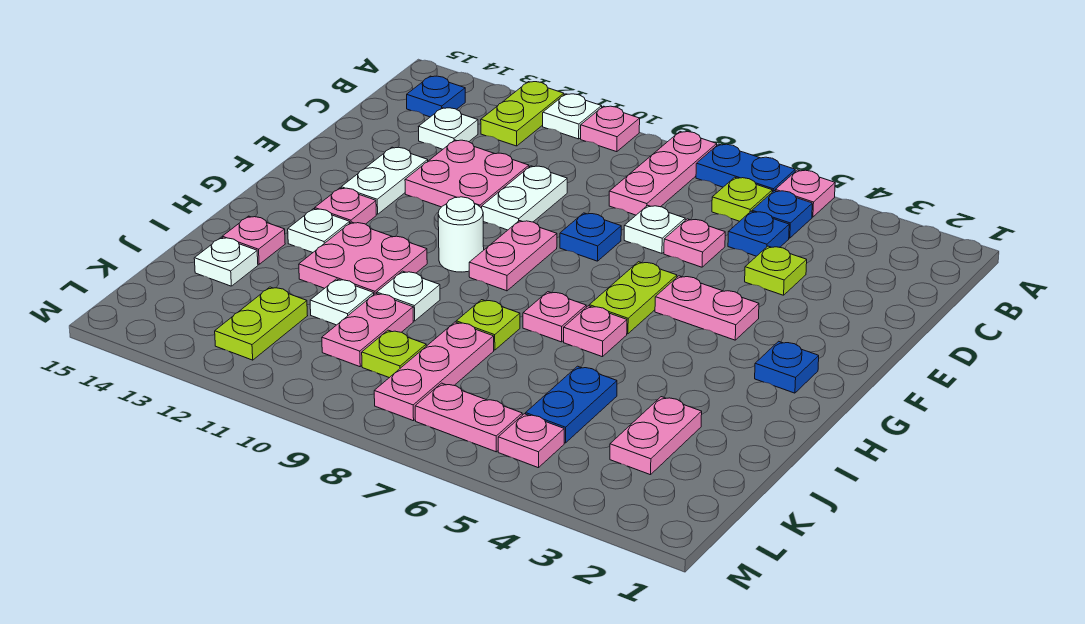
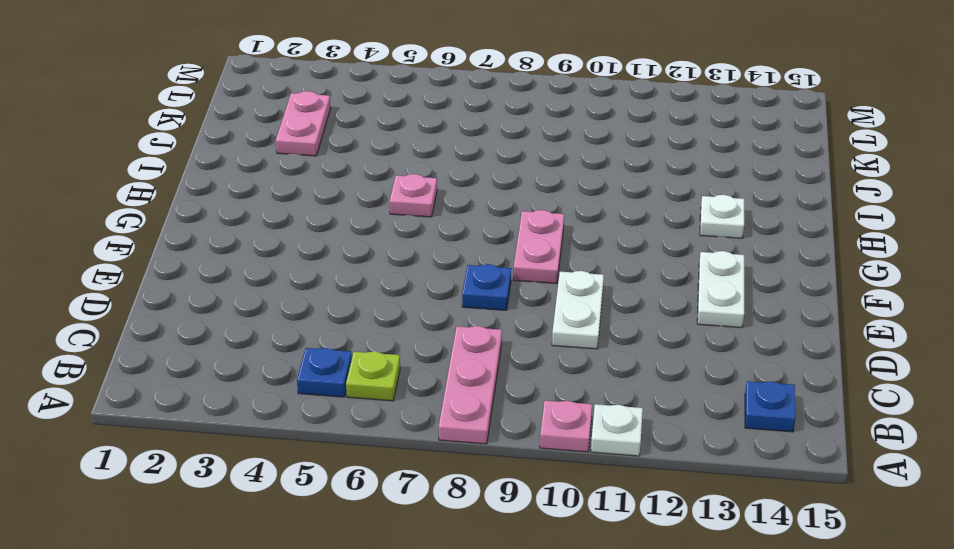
none -> pink 1x1 plate [775,170,835,217]
none -> blue 1x2 plate [696,144,795,192]
none -> lime 1x2 plate [481,82,564,146]
none -> blue 1x1 plate [728,211,789,256]

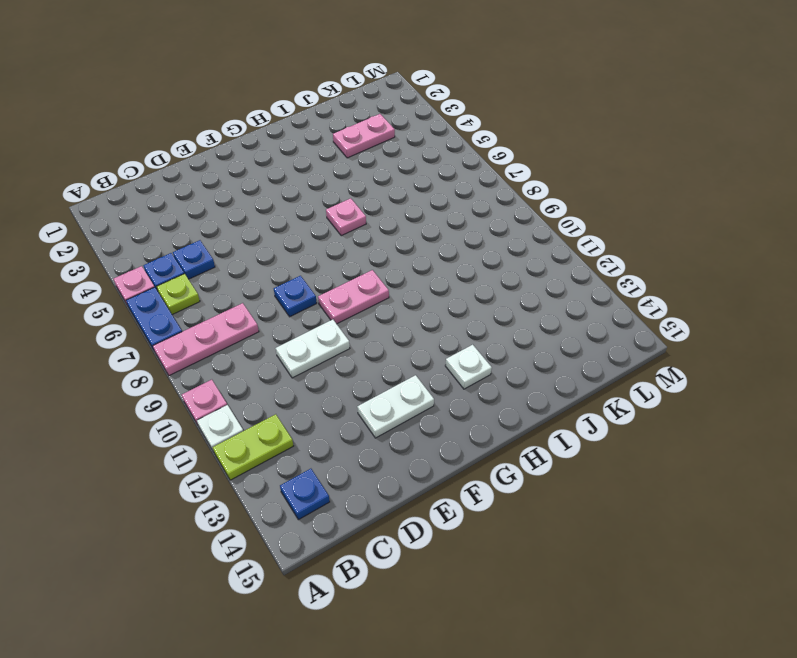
none -> white 1x1 plate [418,108,478,149]
none -> lime 1x1 plate [745,246,807,295]
none -> pink 1x1 plate [664,219,725,267]
none -> white 1x1 plate [624,205,685,253]

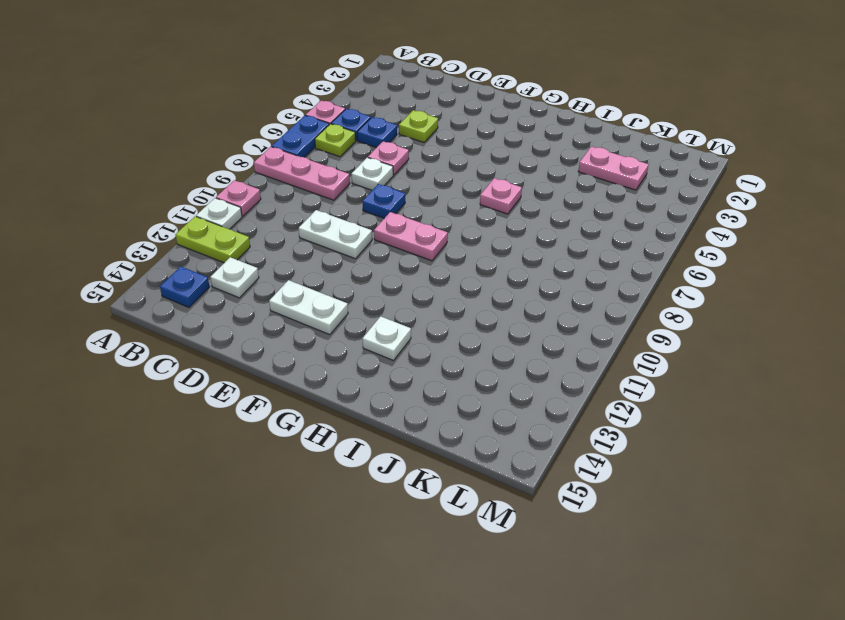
none -> pink 2x2 plate [405,140,529,208]
none -> pink 1x2 plate [655,276,759,340]
none -> lime 1x2 plate [589,262,677,334]
none -> blue 1x1 plate [755,341,819,393]

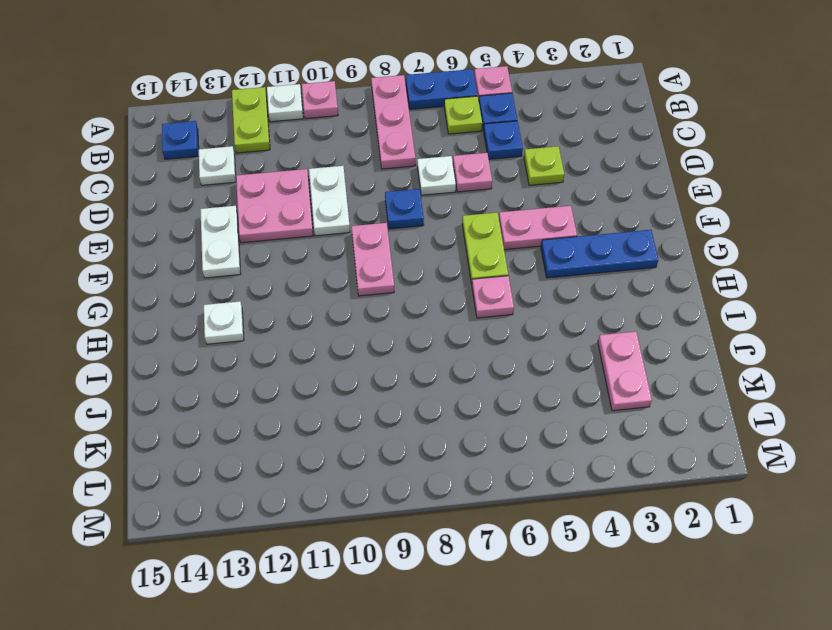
blue 1x3 plate [541,230,658,278] -> blue 1x1 plate [755,341,819,393]
none -> white 1x1 round brick [438,197,484,272]
none -> pink 1x1 plate [315,188,376,224]
none -> pink 1x1 plate [523,292,586,342]
none -> pink 2x2 plate [299,222,427,294]

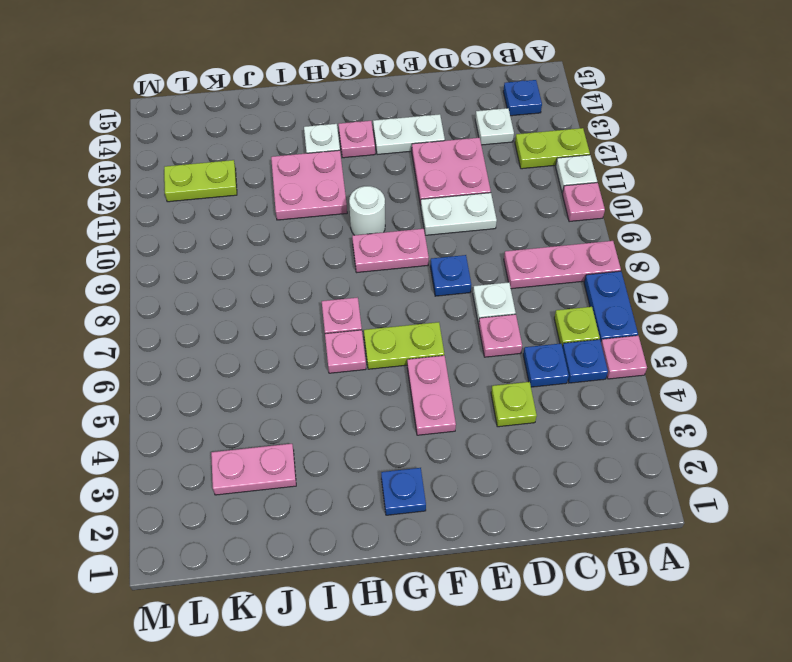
none -> lime 1x1 plate [456,300,520,350]
none -> white 1x1 plate [377,271,440,321]
none -> pink 1x1 plate [222,216,285,264]
none -> blue 1x2 plate [526,366,617,443]

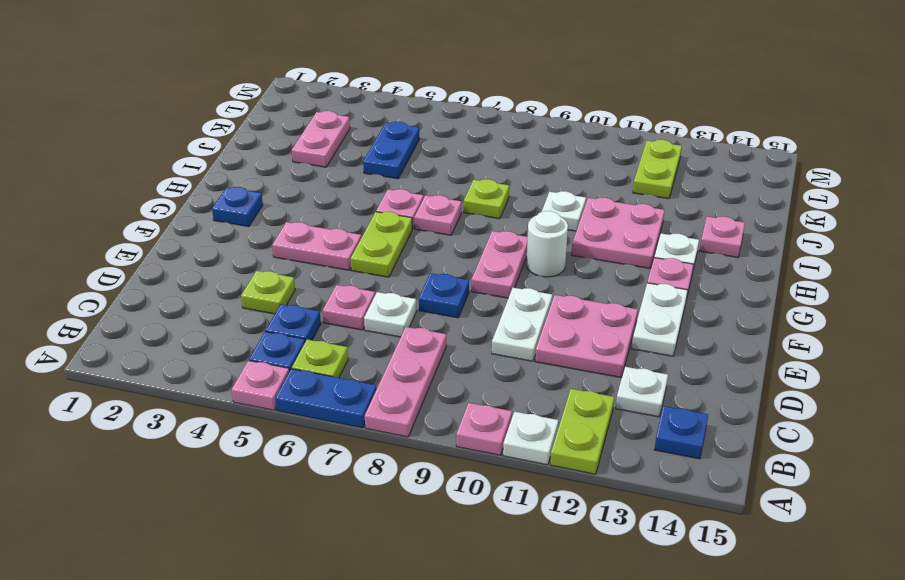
none -> pink 1x3 plate [374,322,494,421]
none -> pink 1x2 plate [322,293,413,367]
none -> white 1x1 plate [310,279,374,325]
none -> white 1x1 plate [194,237,258,286]

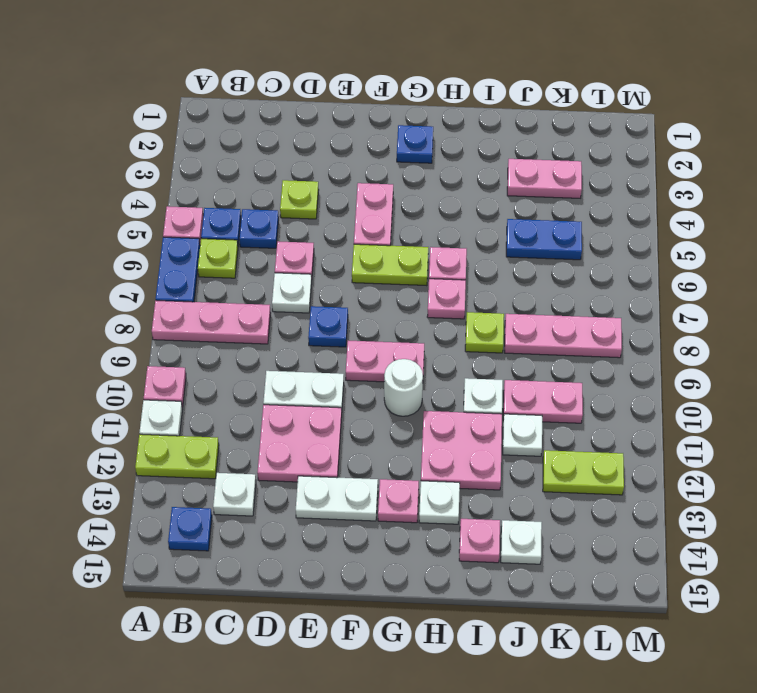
none -> lime 1x1 plate [362,330,426,378]
none -> pink 1x1 plate [498,414,564,468]
none -> pink 1x2 plate [415,383,522,452]

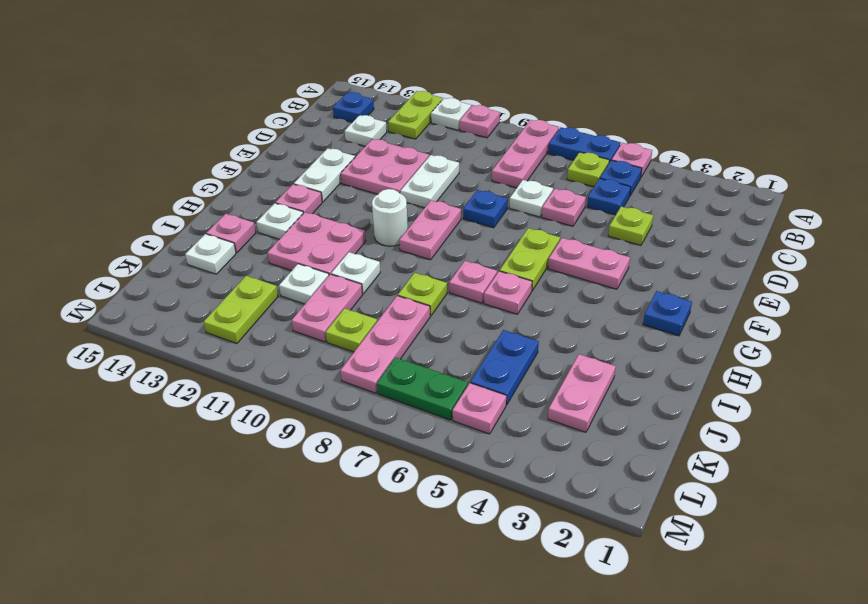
green 1x2 plate [377,357,468,420] -> pink 1x2 plate [415,383,522,452]

